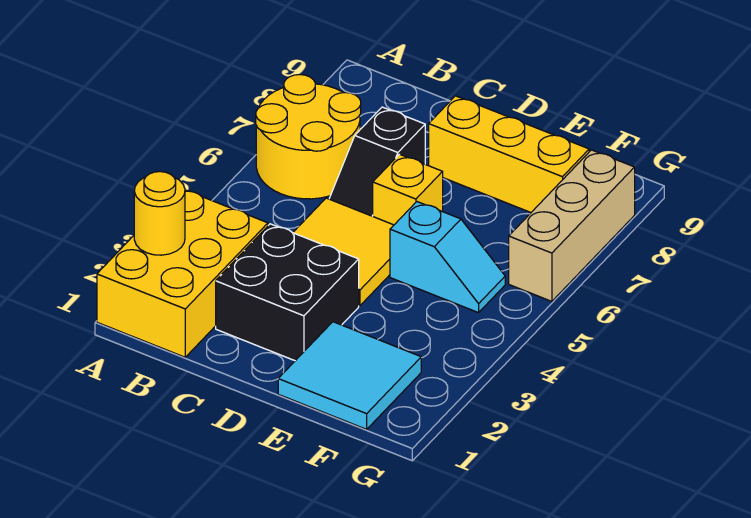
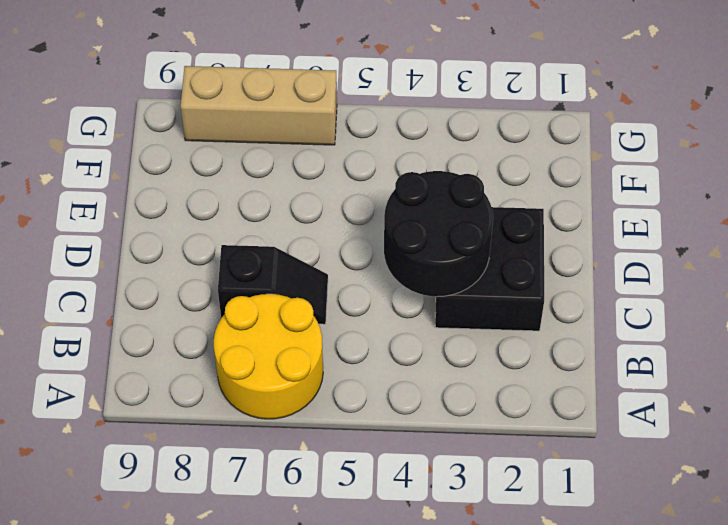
black 2x2 round brick [384,171,493,297] -> none
none -> yellow 2x3 brick [97,190,268,357]
none -> yellow 2x2 tile [293,198,394,306]

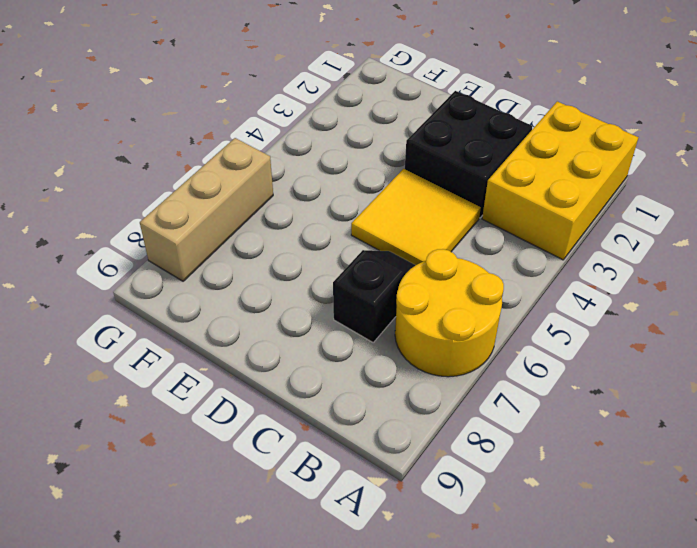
none -> yellow 1x1 brick [373,154,443,225]
none -> yellow 1x3 brick [429,96,589,212]

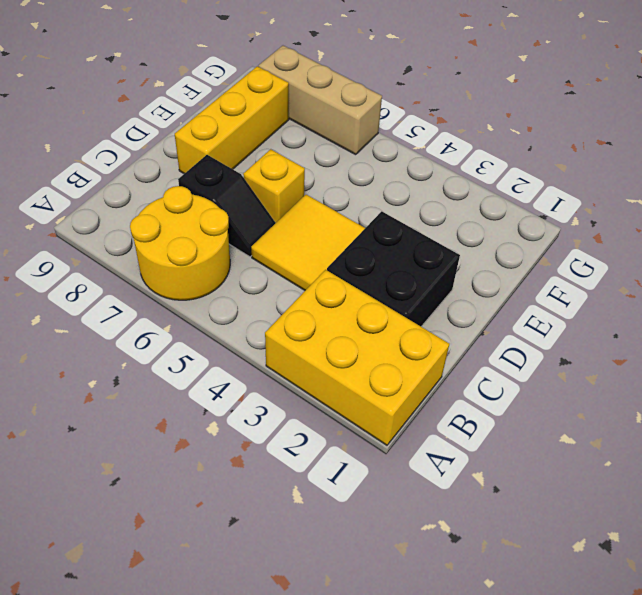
none -> cyan 2x2 tile [278,322,421,429]
none -> cyan 1x2 slope [390,202,505,313]

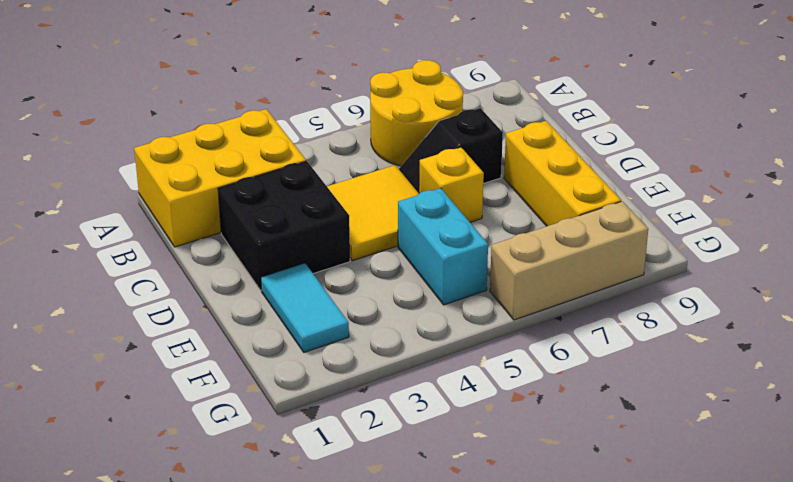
cyan 1x2 tile [261,263,349,352] -> cyan 2x2 tile [278,322,421,429]
cyan 1x2 brick [398,188,488,305] -> cyan 1x2 slope [390,202,505,313]
none -> yellow 1x1 round brick [134,172,185,255]

